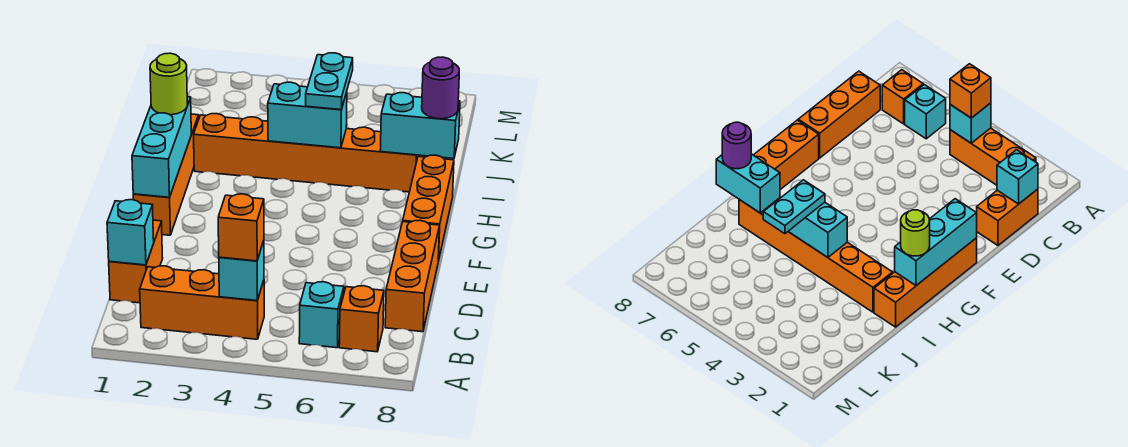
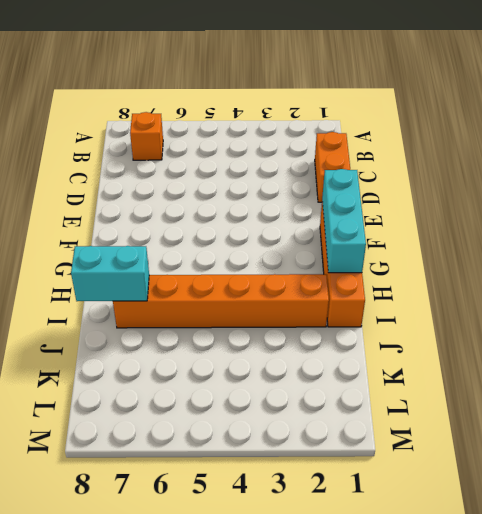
none -> orange 1x3 brick [140,266,264,339]
none -> cyan 1x1 brick [299,282,344,348]
none -> orange 1x3 brick [385,220,440,332]

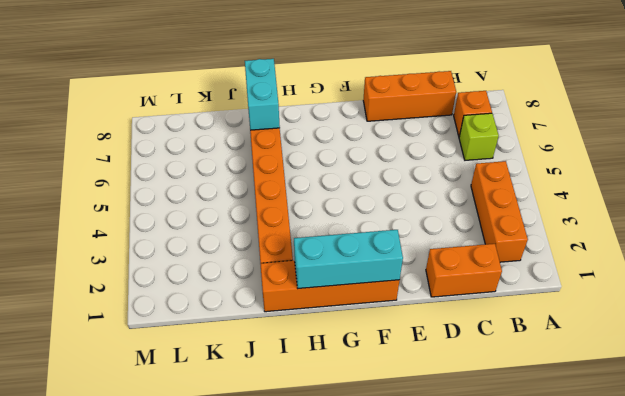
lime 1x1 brick [459,113,499,160] -> cyan 1x1 brick [299,282,344,348]
none -> orange 1x3 brick [403,155,454,260]
none -> cyan 1x1 brick [219,240,264,301]
none -> cyan 1x1 brick [107,200,154,265]

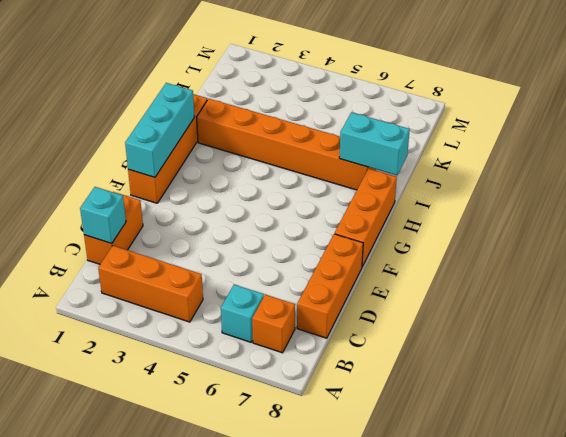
none -> cyan 1x1 brick [219,240,264,301]
none -> cyan 1x2 brick [268,82,347,148]
none -> orange 1x1 brick [218,194,264,261]

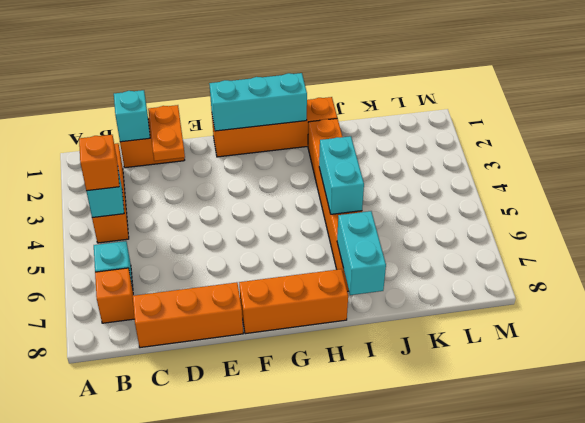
orange 1x2 plate [148,105,185,161] -> none
none -> lime 1x1 round brick [150,53,187,115]
none -> cyan 1x2 plate [306,53,353,110]
none -> purple 1x1 round brick [422,57,459,119]

